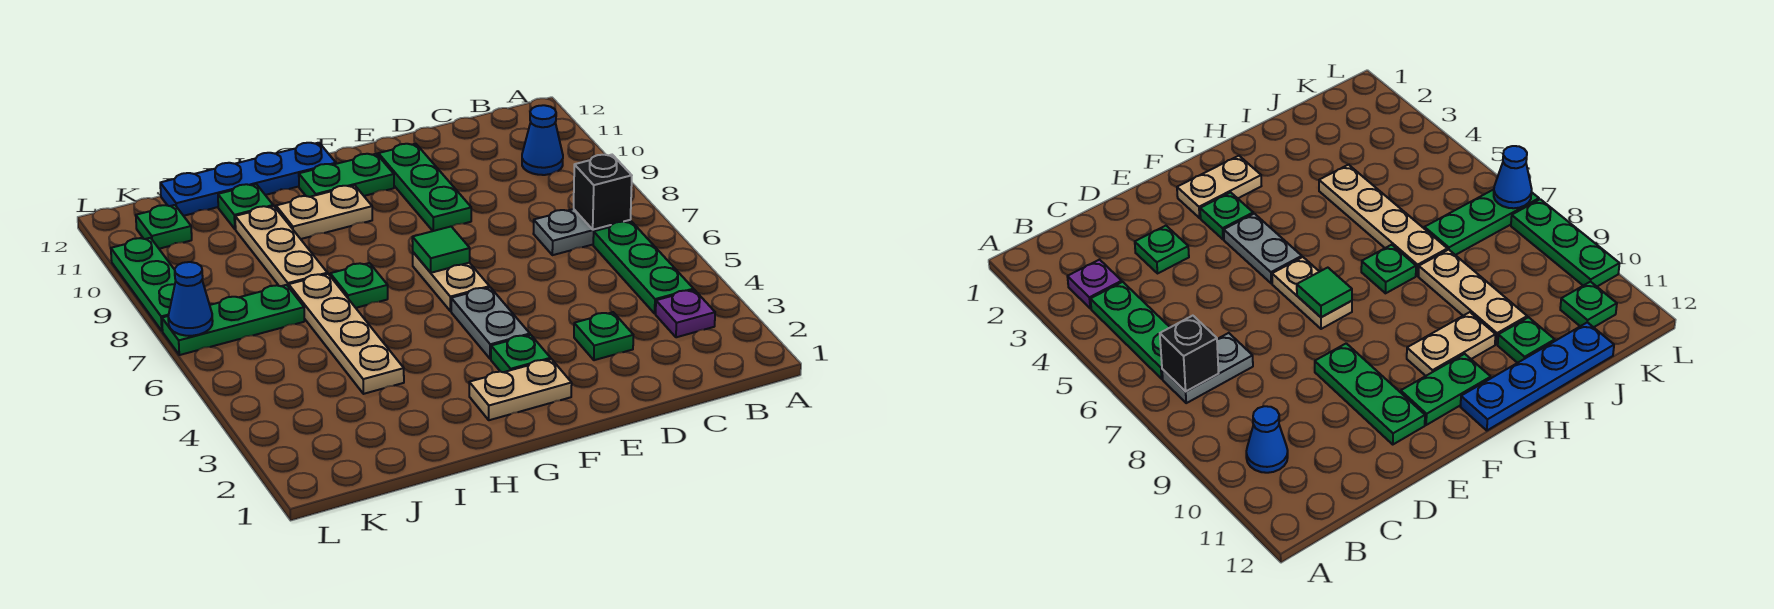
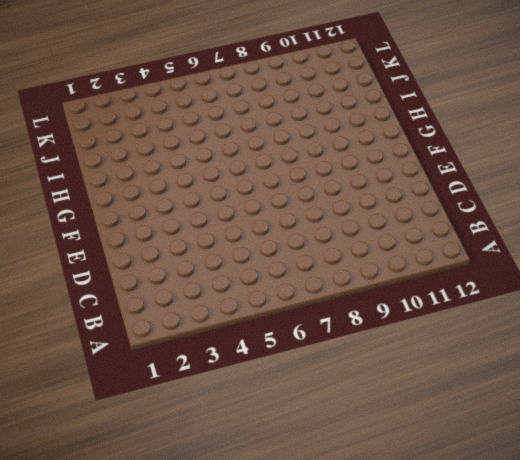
none -> purple 1x1 plate [656,290,715,337]
none -> green 1x3 plate [593,221,693,313]
none -> grey 1x2 plate [533,209,630,255]

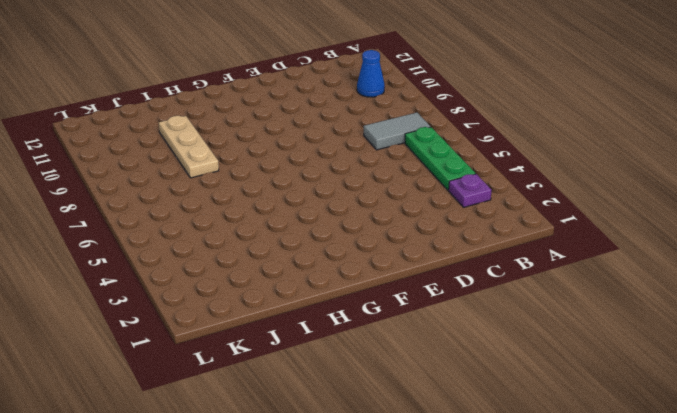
grey 1x2 tile [364,113,431,150] -> grey 1x2 plate [533,209,630,255]
none -> green 1x1 plate [574,312,633,360]
none -> green 1x3 plate [378,144,471,231]
none -> tan 1x2 plate [469,359,572,420]

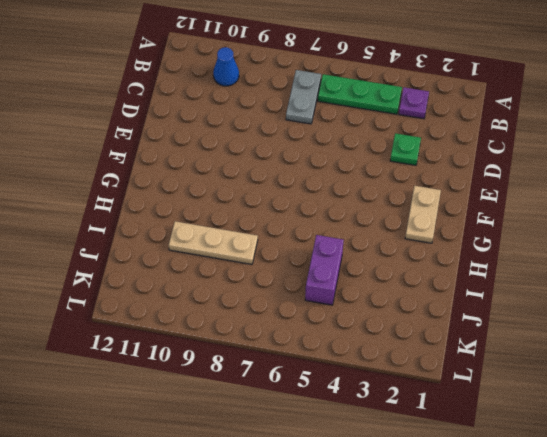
purple 1x2 brick [305,235,344,305] -> tan 1x4 plate [289,274,404,394]
none -> green 1x3 plate [378,144,471,231]
none -> green 1x1 plate [491,335,551,372]
none -> grey 1x2 plate [451,287,530,359]

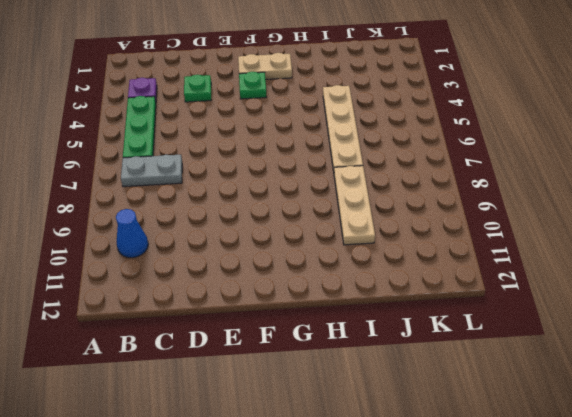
none -> green 1x3 plate [378,144,471,231]
none -> grey 1x2 plate [451,287,530,359]
none -> tan 1x2 plate [413,252,489,311]

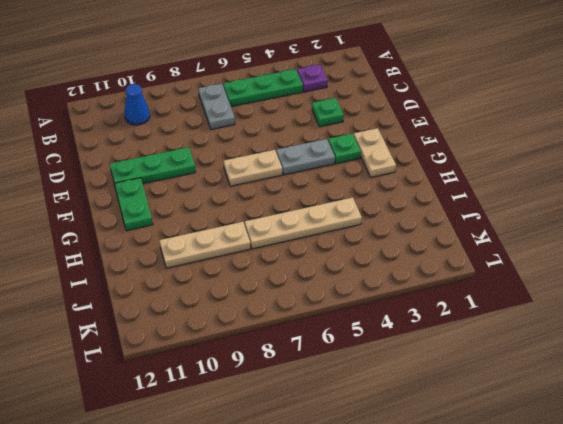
none -> tan 1x2 plate [276,185,372,239]
none -> blue 1x4 plate [160,143,336,216]
none -> green 1x1 plate [330,263,388,308]

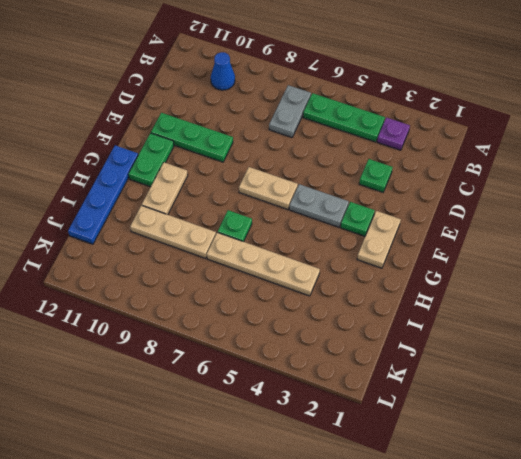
none -> green 1x1 plate [218,184,273,229]
none -> green 1x3 plate [162,285,304,355]
none -> green 1x1 plate [136,205,192,249]

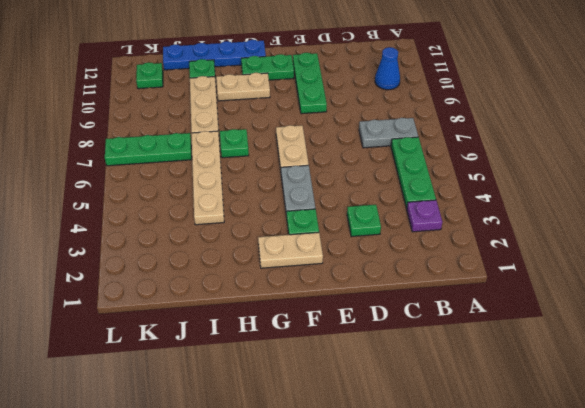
none -> green 1x3 plate [111,238,176,331]
none -> black 1x1 brick [574,155,632,230]
none -> green 1x1 tile [412,227,470,273]

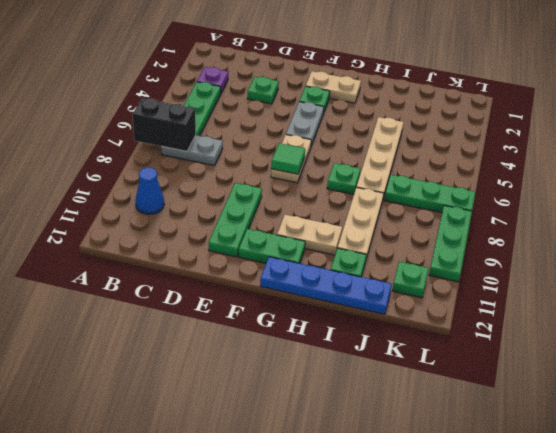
black 1x2 brick [132,98,196,151] -> black 1x1 brick [574,155,632,230]
none -> blue 1x1 cone [168,262,213,336]

